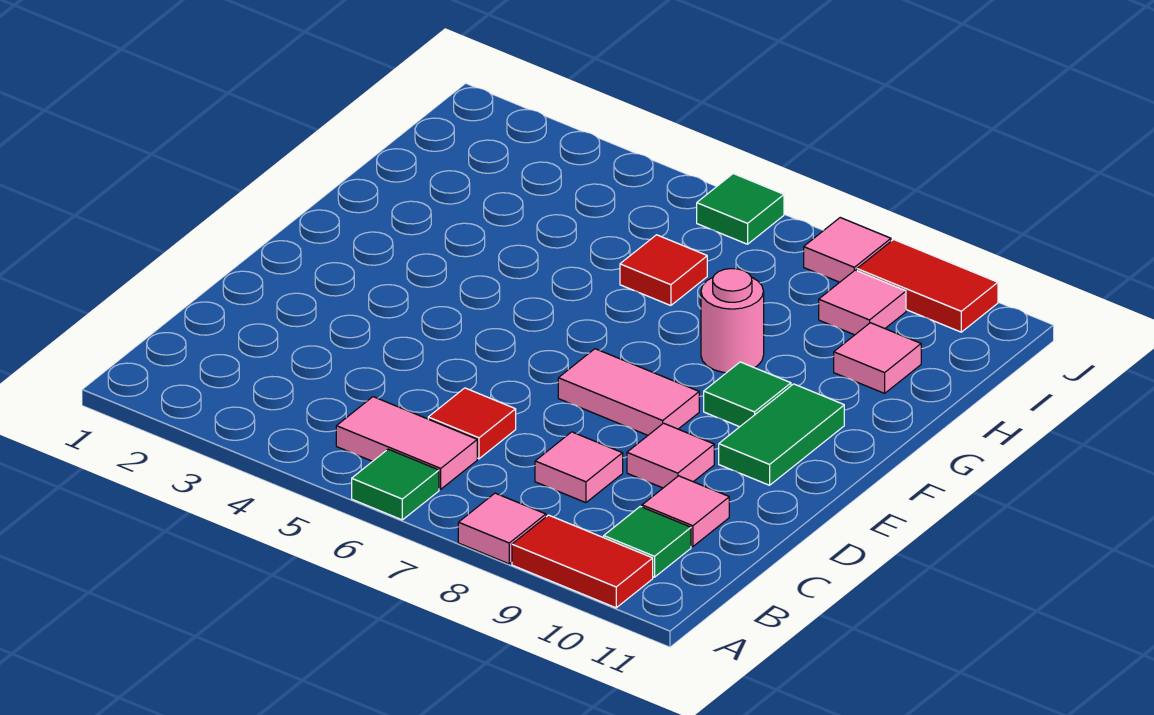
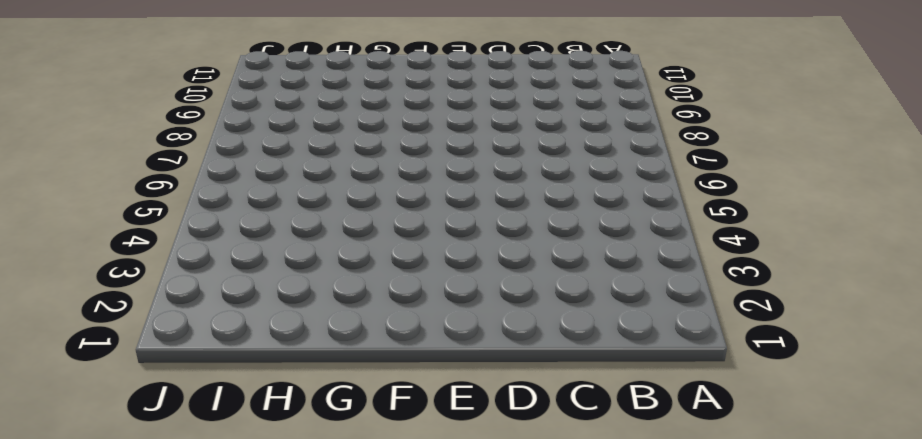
none -> green 1x1 tile [352,449,439,520]
none -> pink 1x1 tile [458,493,546,564]
none -> red 1x2 tile [512,515,653,608]

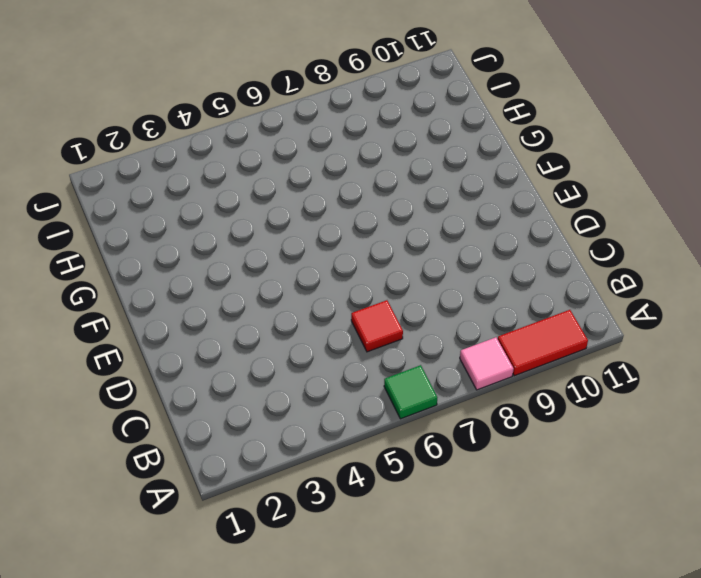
none -> pink 1x2 tile [336,397,477,489]
none -> green 1x1 tile [604,507,691,577]
none -> pink 1x1 tile [535,432,623,503]

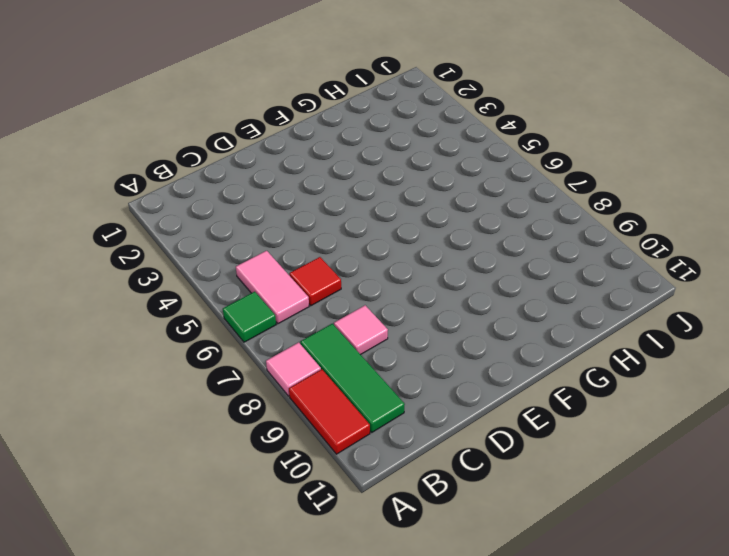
green 1x3 tile [301,324,405,432] -> green 1x1 tile [604,507,691,577]
none -> pink 1x1 tile [642,476,729,547]
none -> pink 1x1 tile [627,423,714,488]
none -> pink 1x2 tile [558,349,699,435]

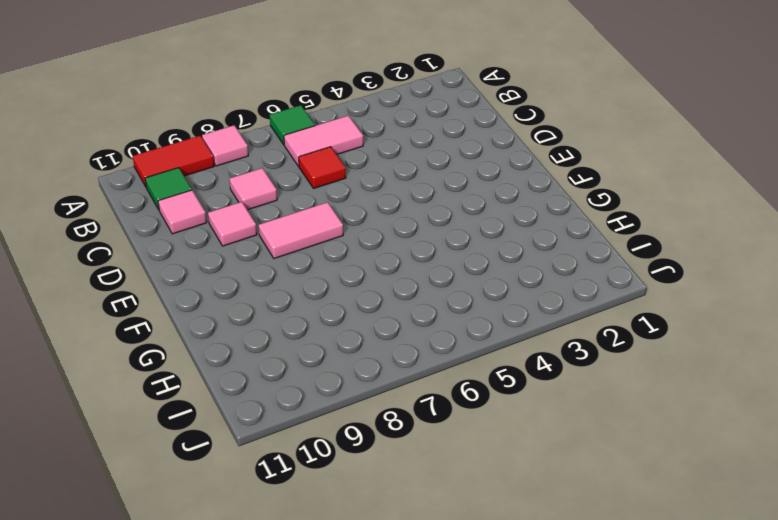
none -> green 1x2 tile [719,384,844,485]
none -> green 1x1 tile [704,362,791,427]
none -> pink 1x1 round brick [701,269,764,373]

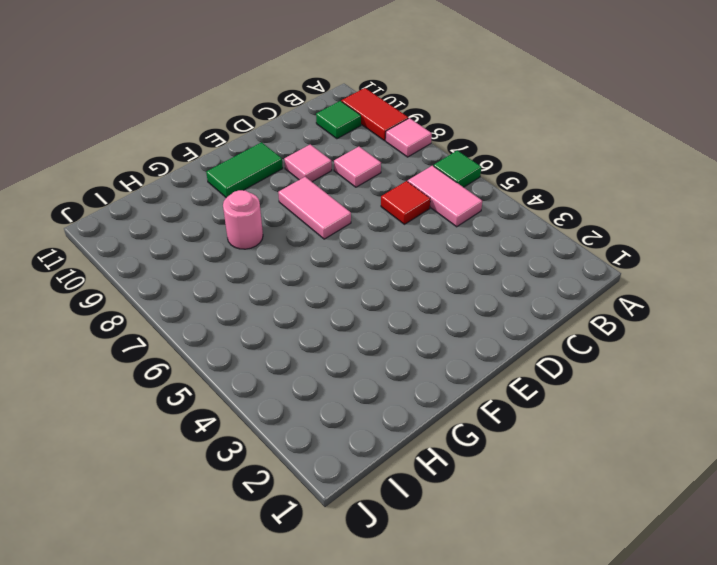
none -> pink 1x1 tile [642,476,729,547]
none -> green 1x1 tile [704,362,791,427]
none -> red 1x1 tile [620,235,707,306]

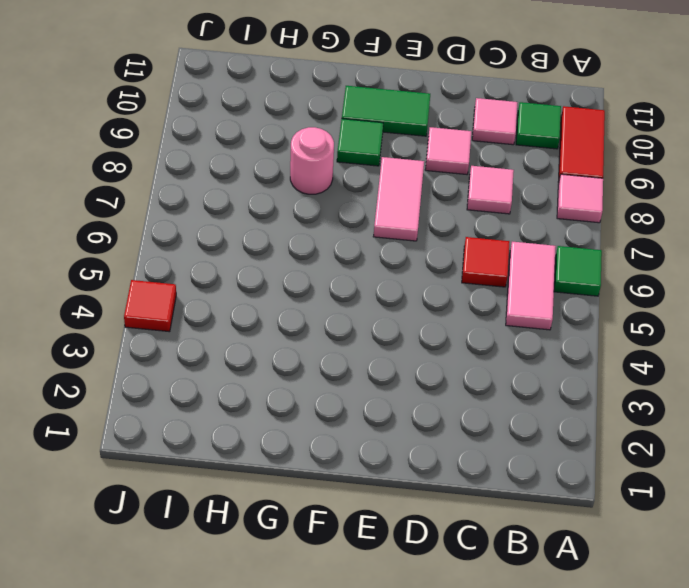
red 1x1 tile [124,280,176,332] -> red 1x1 tile moved to [620,235,707,306]
none -> pink 1x1 tile [834,323,921,393]
none -> pink 1x1 tile [819,270,906,335]
none -> green 1x1 tile [697,174,784,244]

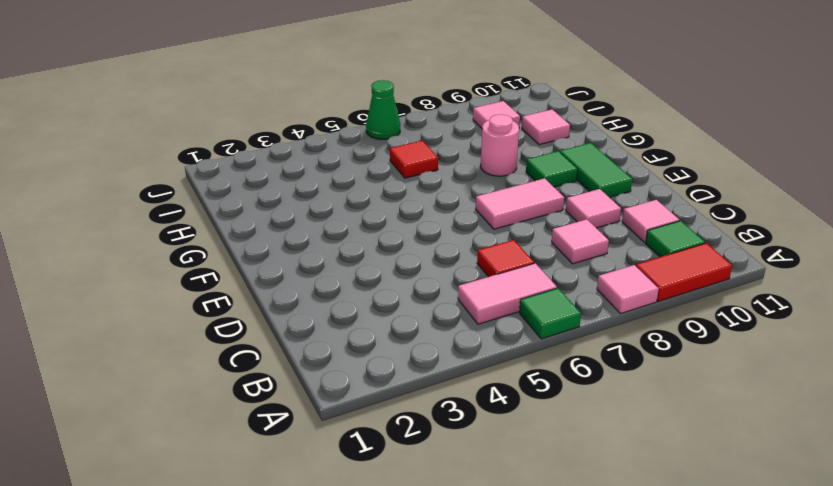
green 1x1 cone [366,80,400,139] -> green 1x1 tile [697,174,784,244]
none -> pink 1x1 tile [804,218,891,282]
none -> red 1x2 tile [857,240,998,332]

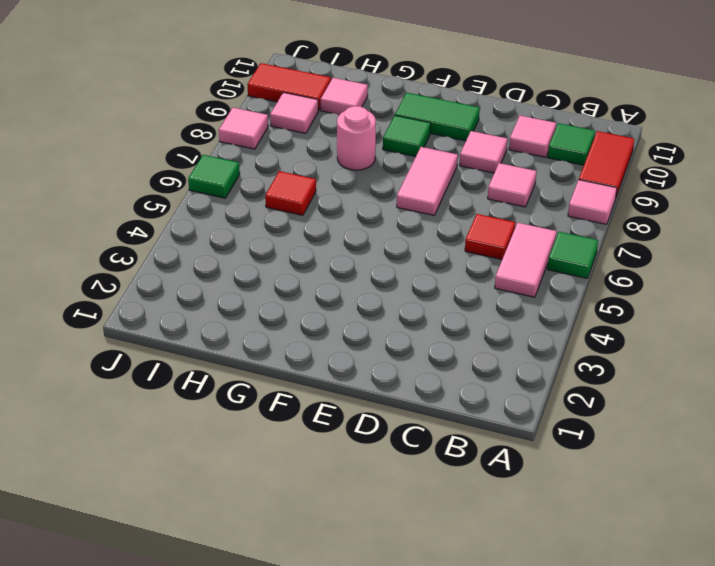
red 1x2 tile [247,63,331,110] -> red 1x2 tile turned to [857,240,998,332]

